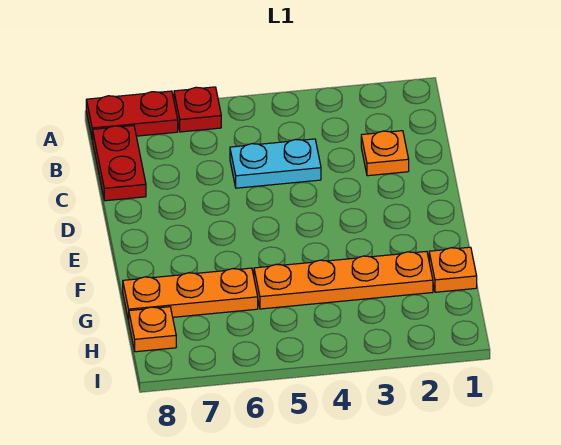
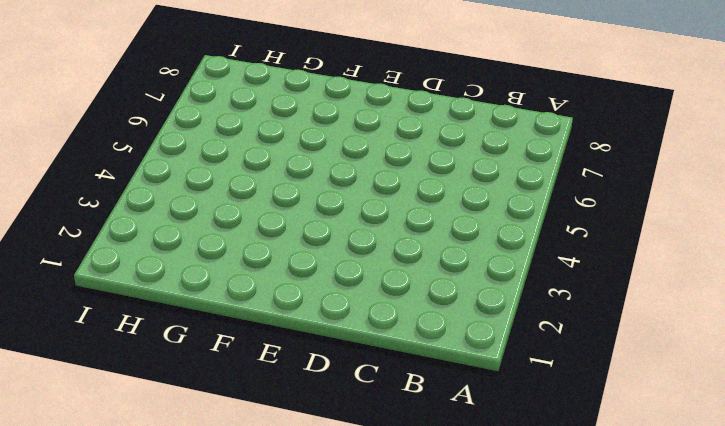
none -> red 1x1 plate [174,87,221,132]
none -> red 1x2 plate [86,91,178,140]

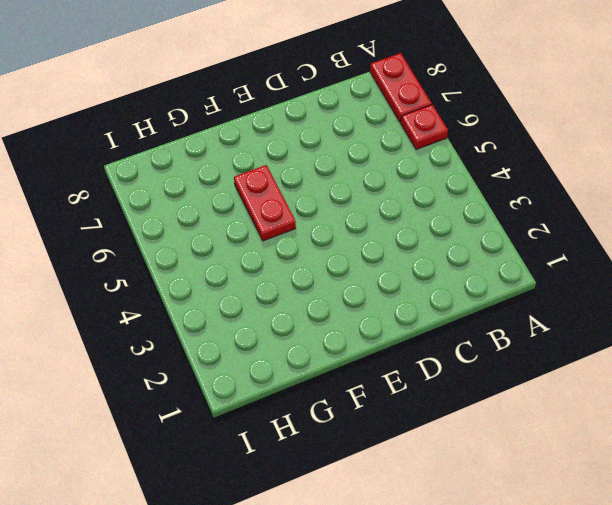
red 1x2 plate [234,165,296,241] -> red 1x2 plate turned to [93,126,146,201]
none -> orange 1x1 plate [361,131,409,176]
none -> cyan 1x2 plate [230,139,321,188]

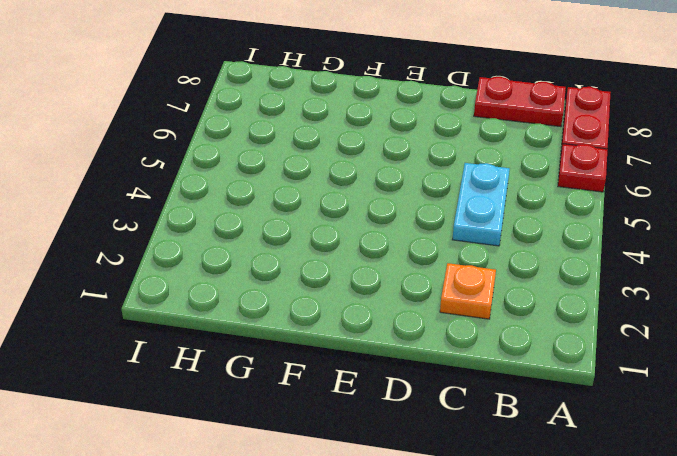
none -> orange 1x1 plate [429,247,477,292]
none -> orange 1x4 plate [254,251,433,309]

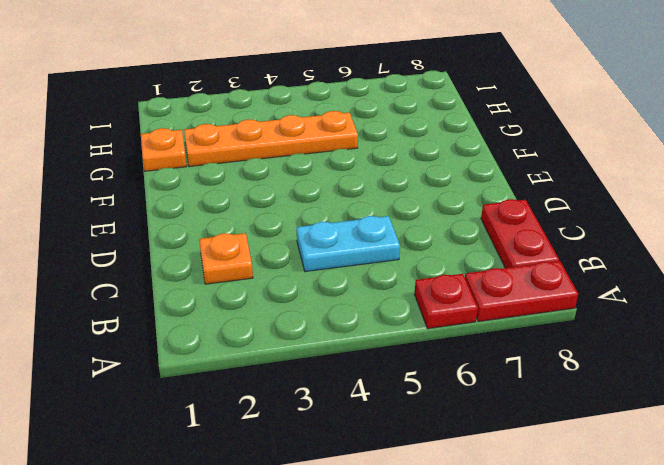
none -> orange 1x3 plate [123,268,258,321]
none -> orange 1x1 plate [129,307,176,352]

